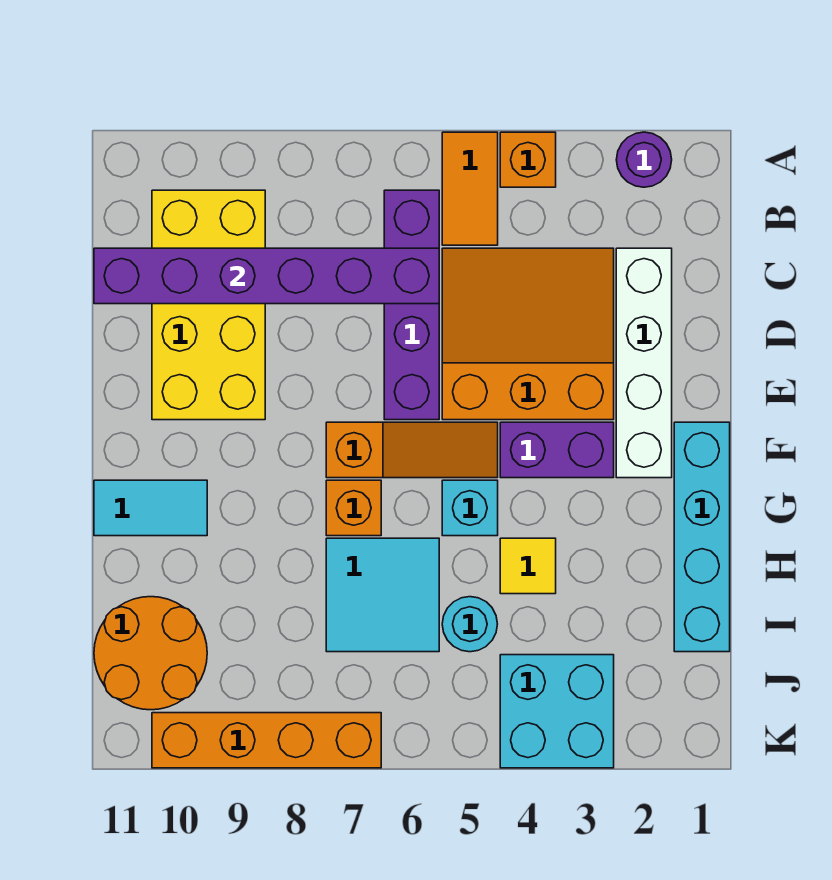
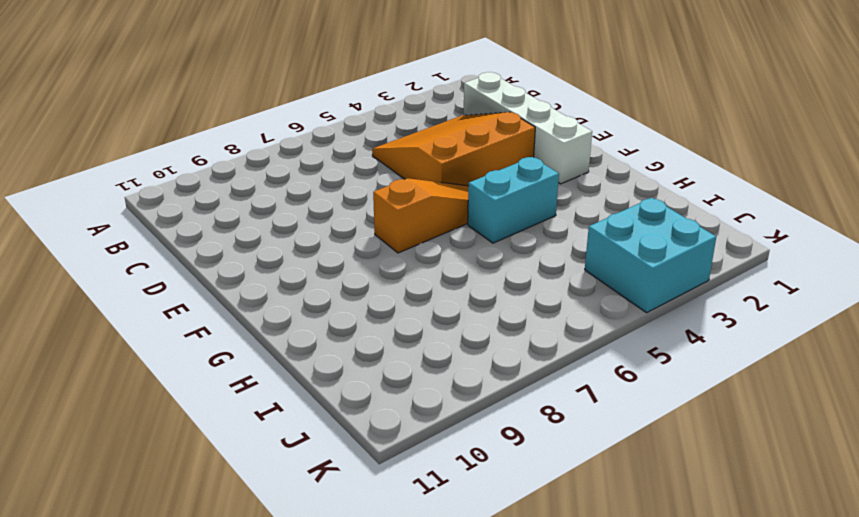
cyan 1x2 brick [468,157,559,243] -> cyan 1x1 brick [442,480,498,536]
none -> purple 1x1 round brick [616,132,672,187]
none -> orange 1x1 brick [500,132,556,187]
none -> orange 1x2 tile [442,132,498,245]

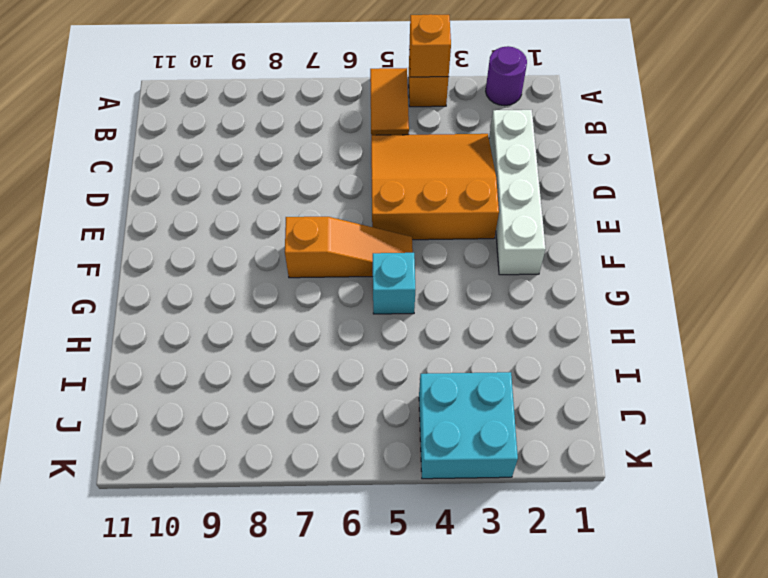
orange 1x1 brick [409,14,451,77] -> orange 1x1 brick moved to [326,480,381,536]
none -> purple 1x4 brick [384,190,439,420]
none -> yellow 2x4 brick [152,190,265,420]
none -> cyan 1x4 brick [674,422,730,652]

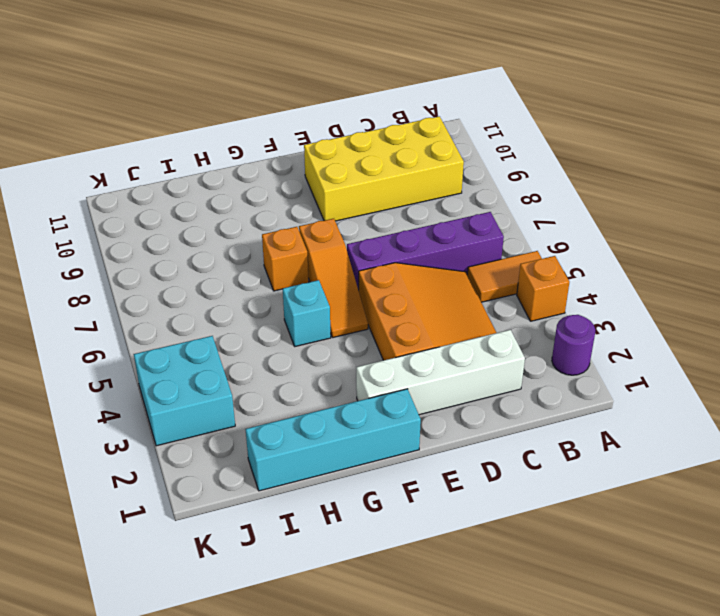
none -> purple 1x2 brick [500,422,614,478]
none -> cyan 1x2 tile [94,480,207,536]
none -> yellow 1x1 tile [500,538,556,594]

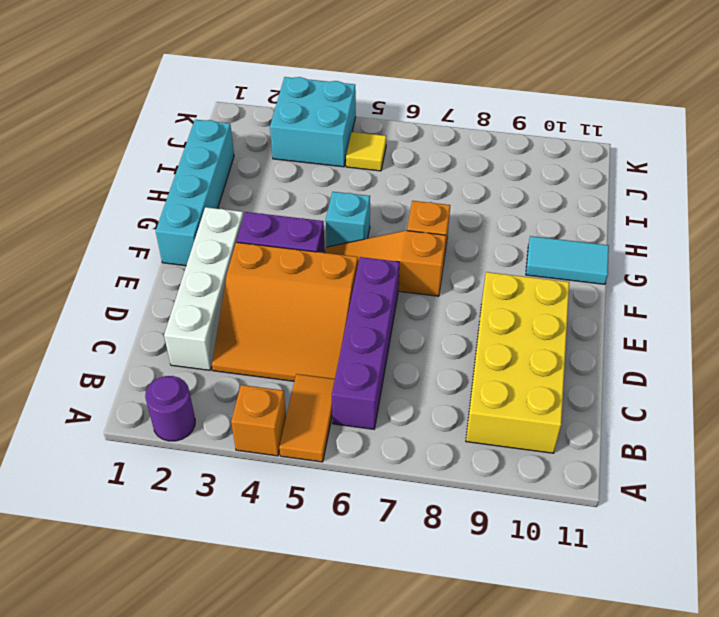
yellow 1x1 tile [346,132,386,171] -> yellow 1x1 tile moved to [500,538,556,594]
none -> cyan 2x2 tile [326,538,439,652]
none -> cyan 1x1 round brick [442,597,497,652]
none -> orange 2x2 round brick [94,597,207,710]

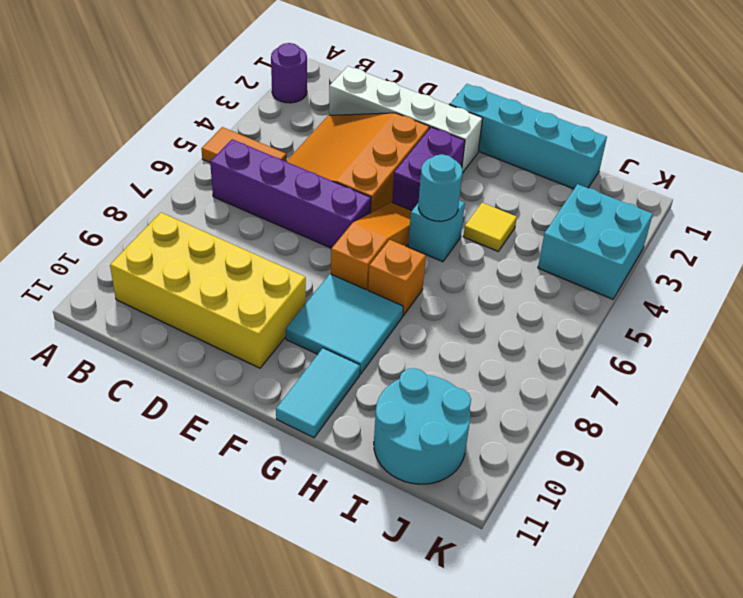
cyan 2x2 tile [286,274,403,374] -> cyan 2x2 tile moved to [326,538,439,652]
cyan 1x1 round brick [418,154,462,221] -> cyan 1x1 round brick moved to [442,597,497,652]
cyan 2x2 round brick [374,368,471,484] -> orange 2x2 round brick [94,597,207,710]
none -> orange 1x1 brick [500,132,556,187]
none -> orange 1x4 brick [152,713,381,768]
none -> purple 1x6 brick [94,248,439,304]

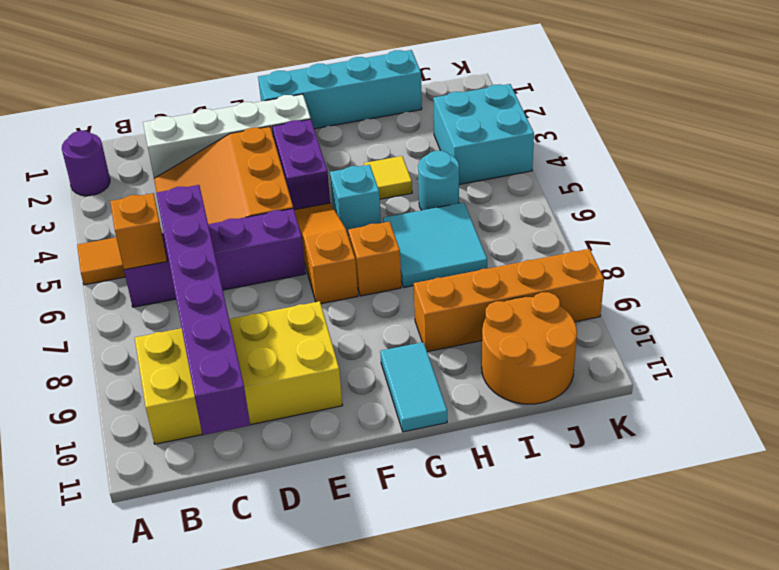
orange 1x1 brick [110,193,167,270] -> orange 1x1 brick moved to [500,132,556,187]
orange 1x4 brick [414,249,604,352] -> orange 1x4 brick turned to [152,713,381,768]

